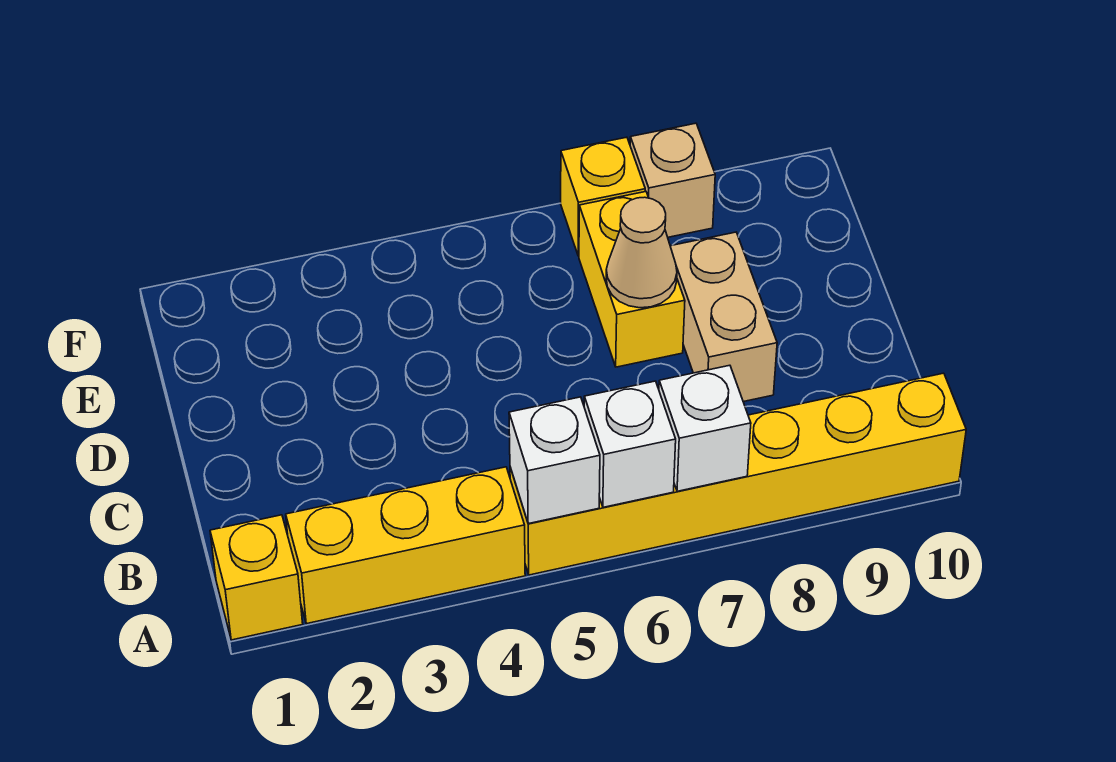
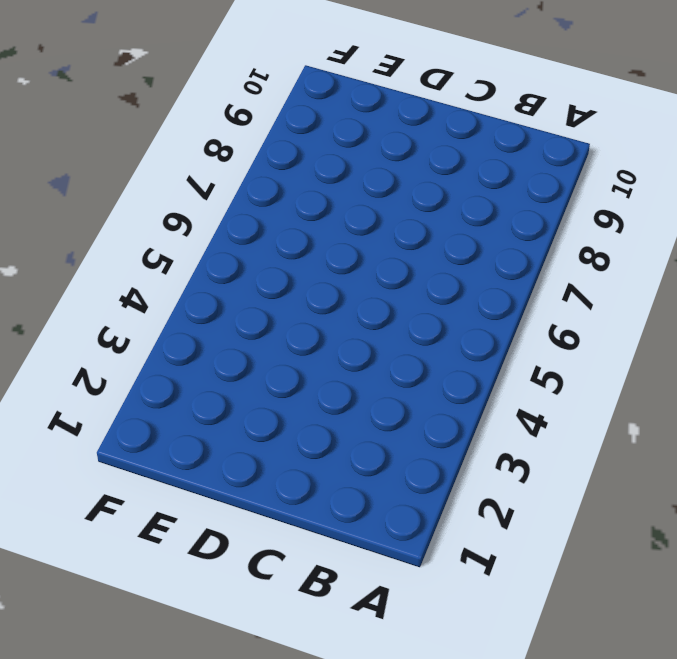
none -> yellow 1x1 brick [210,515,303,640]
none -> yellow 1x3 brick [286,467,525,624]

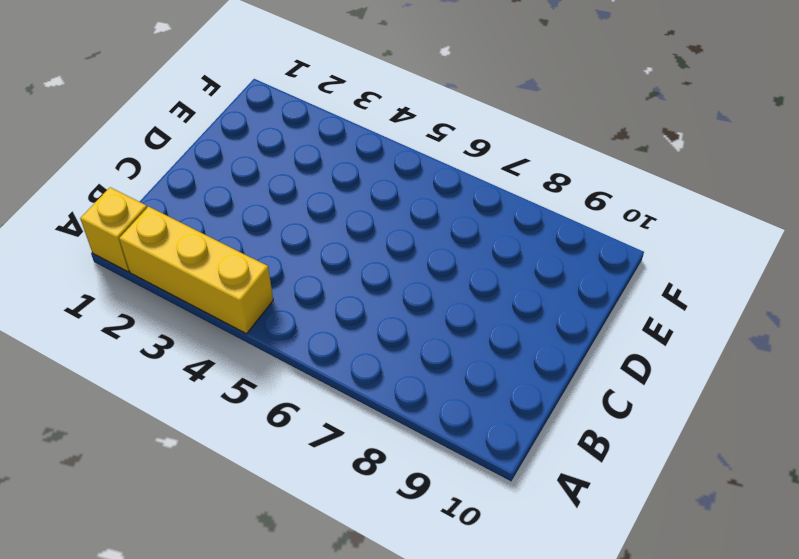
none -> yellow 1x6 brick [510,373,966,575]
none -> tan 1x2 brick [670,232,777,402]

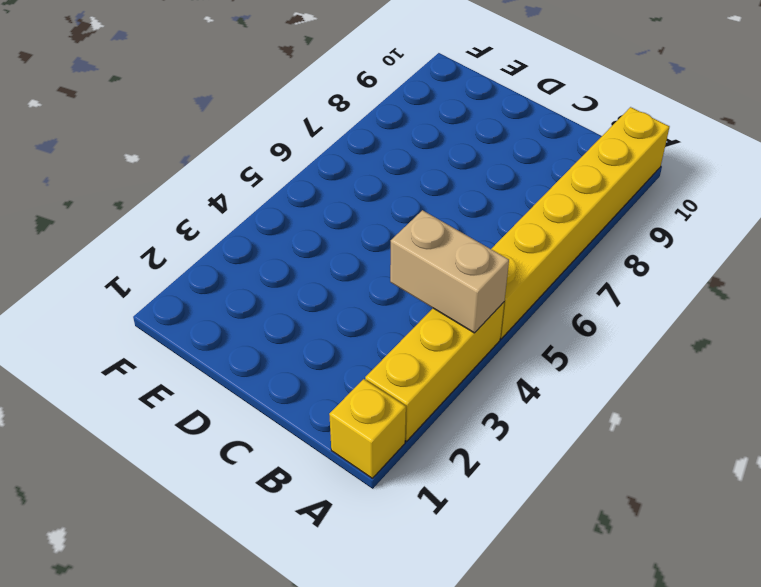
tan 1x2 brick [390,210,509,333] -> tan 1x2 brick moved to [670,232,777,402]
none -> yellow 1x2 brick [579,191,685,367]
none -> yellow 1x1 brick [561,137,645,256]

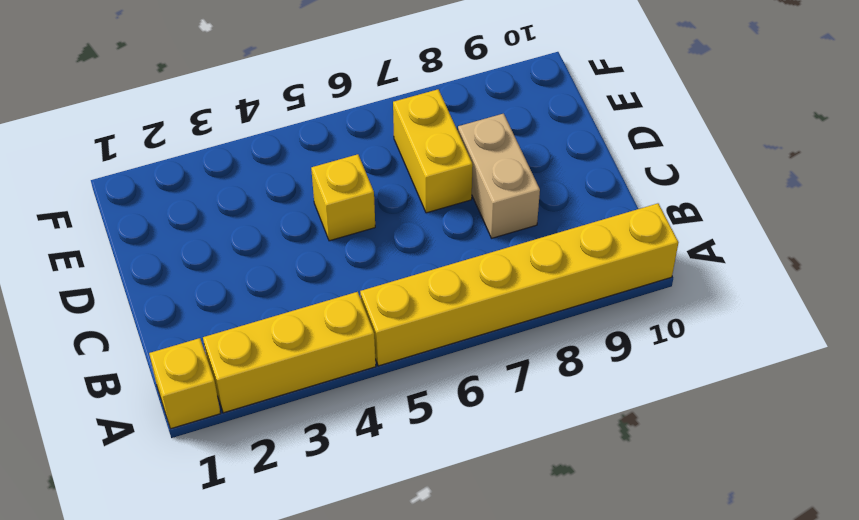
yellow 1x1 brick [311,154,375,241] -> yellow 1x1 brick moved to [561,137,645,256]
none -> tan 1x1 brick [630,123,715,237]
none -> white 1x1 brick [509,397,600,524]

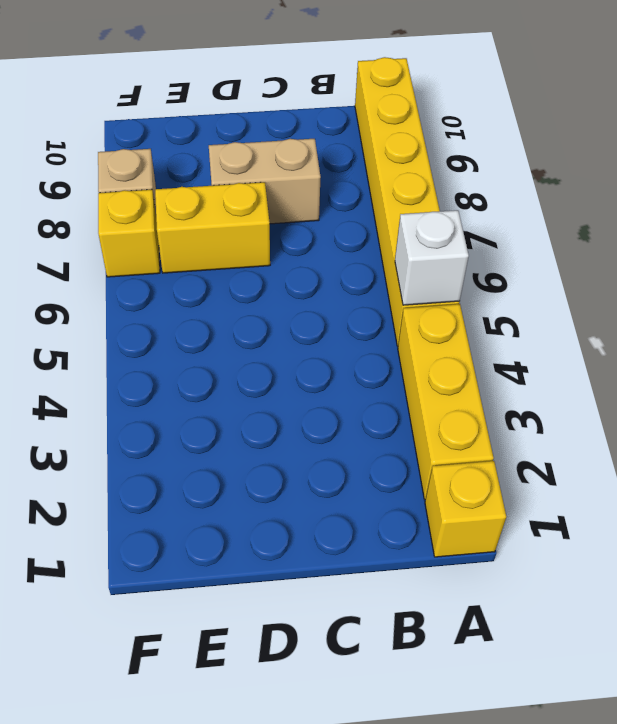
none -> white 1x1 brick [584,381,676,507]
none -> white 1x1 brick [659,365,751,491]

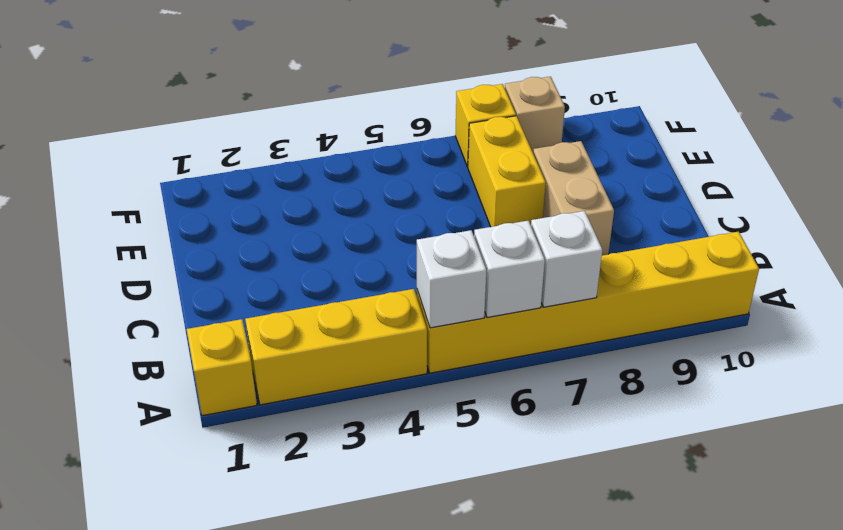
none -> tan 1x1 cone [606,197,677,308]

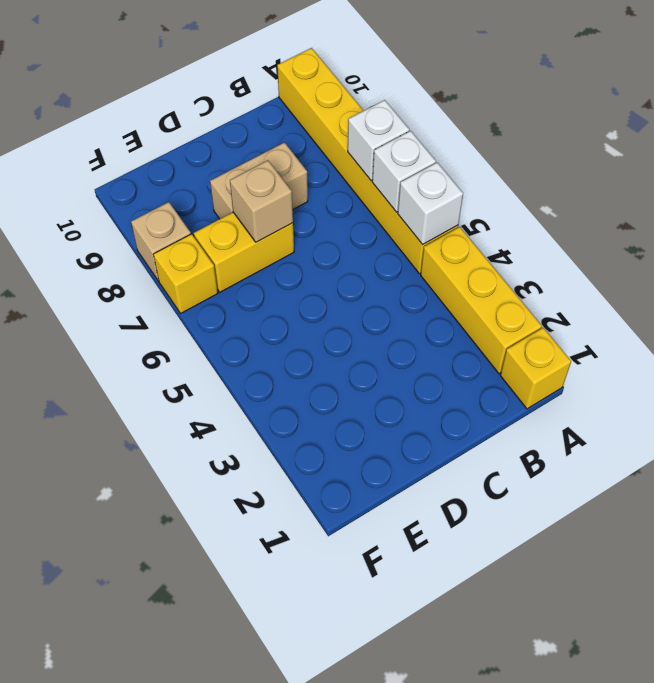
tan 1x1 brick [230,160,293,242] -> tan 1x1 cone [606,197,677,308]

